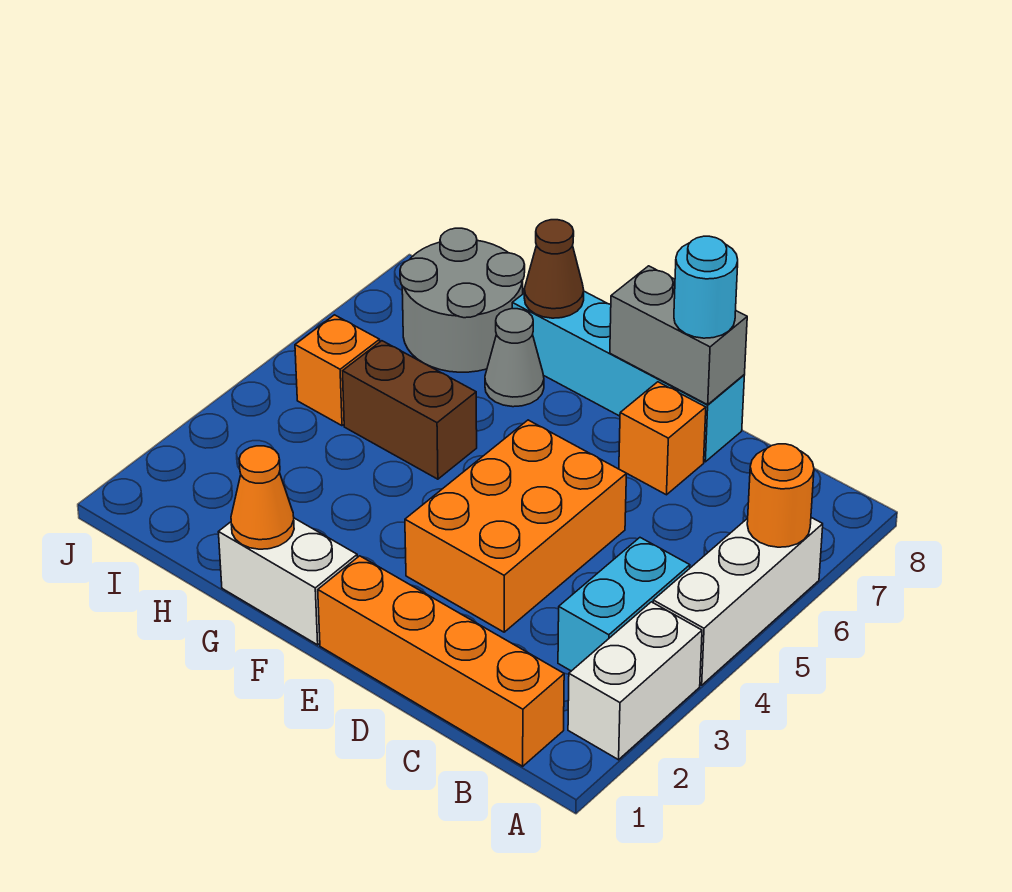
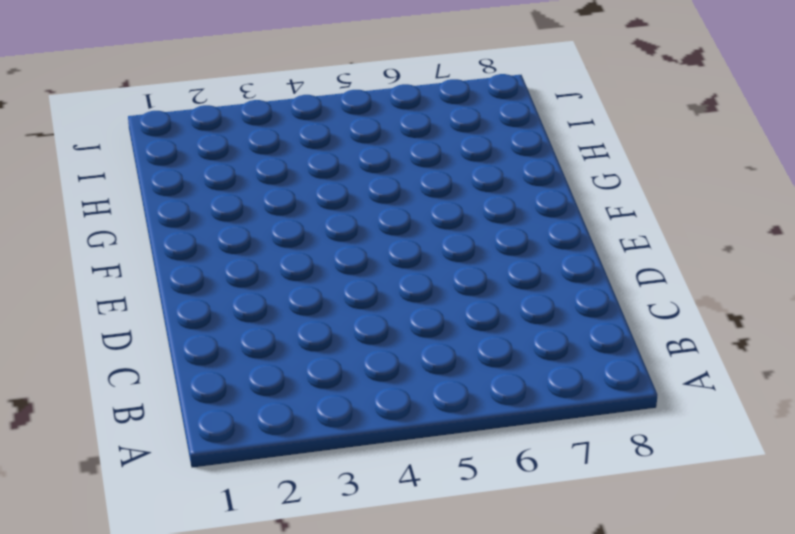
none -> white 1x2 brick [568,602,702,760]
none -> white 1x3 brick [653,518,823,685]
none -> orange 1x4 brick [318,556,564,766]

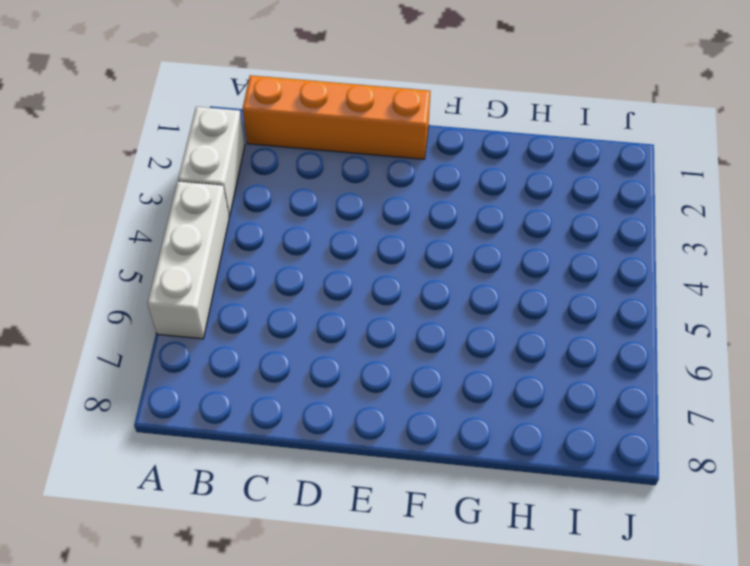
none -> cyan 1x2 brick [558,538,690,671]
none -> orange 2x3 brick [405,420,626,632]
none -> orange 1x1 brick [619,382,706,495]

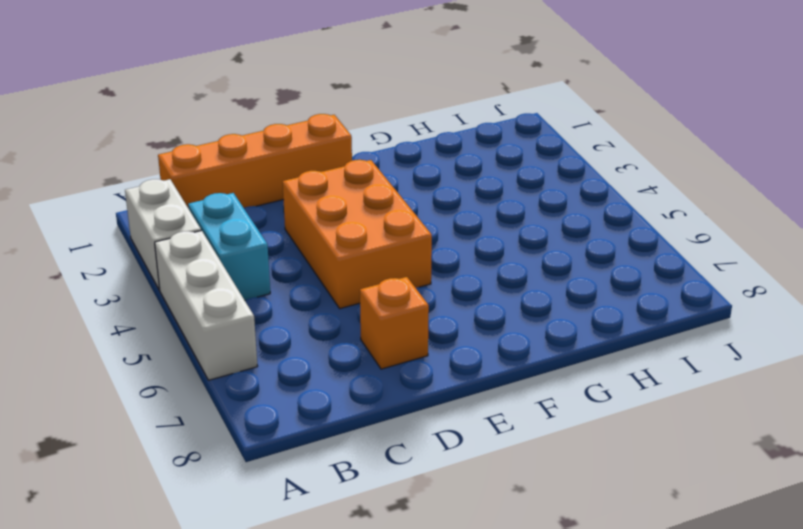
none -> cyan 1x4 brick [512,291,744,462]
none -> white 1x2 brick [218,518,357,645]
none -> brown 1x2 brick [343,341,477,479]

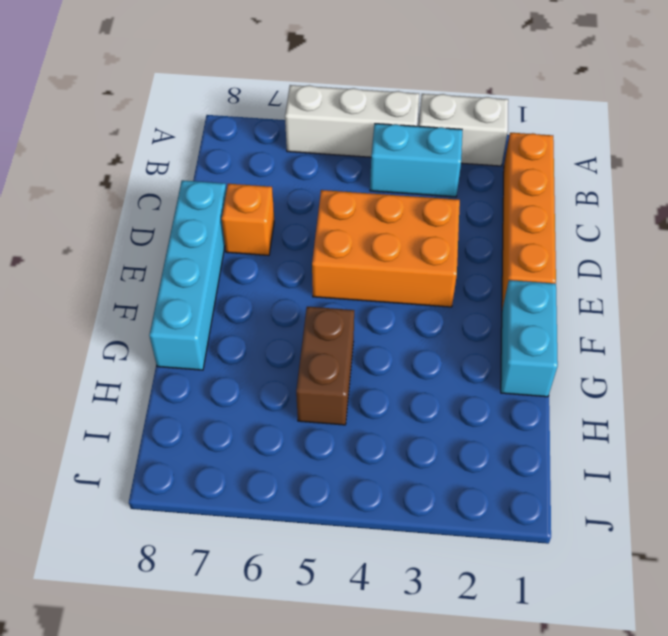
cyan 1x2 brick [501,280,558,397] -> white 1x2 brick [218,518,357,645]
none -> grey 1x1 cone [485,309,544,407]
none -> grey 2x2 round brick [400,228,525,372]
none -> orange 1x1 brick [295,315,380,426]

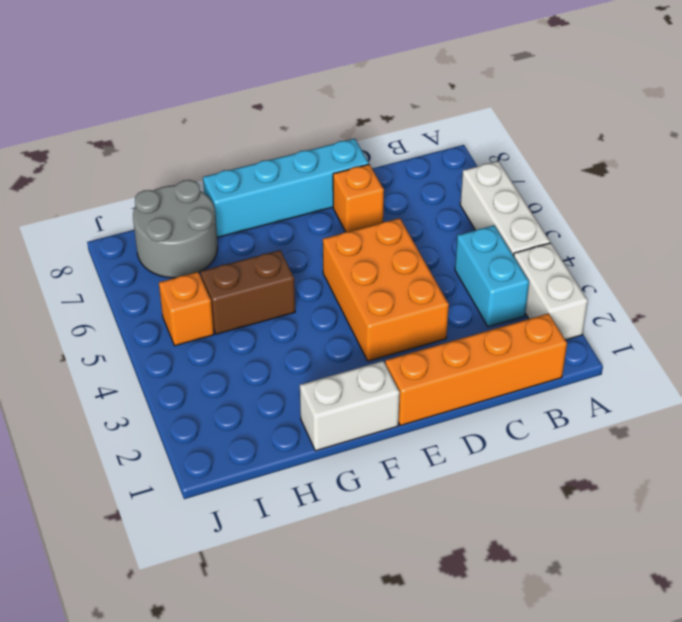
none -> grey 1x1 cone [485,309,544,407]
none -> orange 1x1 round brick [747,444,814,547]
none -> grey 1x2 brick [610,266,747,405]

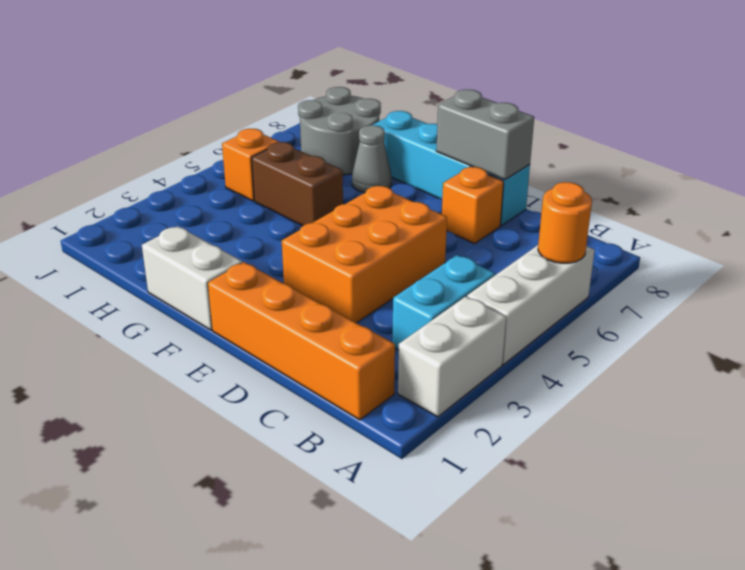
none -> orange 1x1 cone [231,446,294,549]
none -> brown 1x1 cone [524,220,584,318]
none -> cyan 1x1 round brick [674,236,738,338]

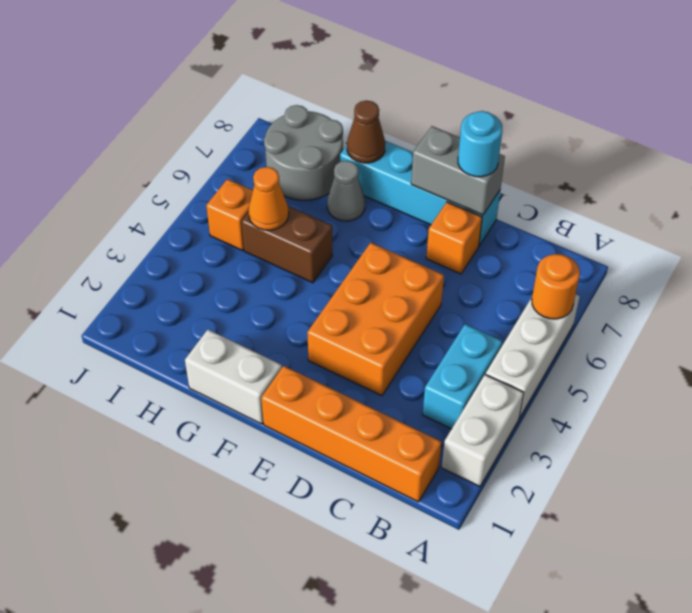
orange 1x1 cone [249,167,289,230] -> orange 1x1 cone moved to [231,446,294,549]

